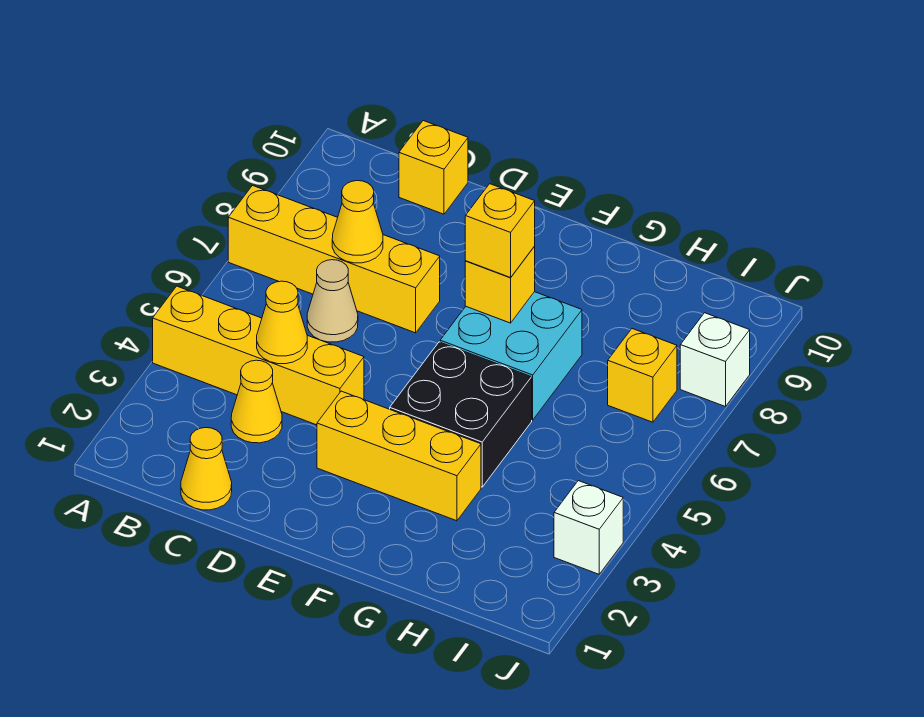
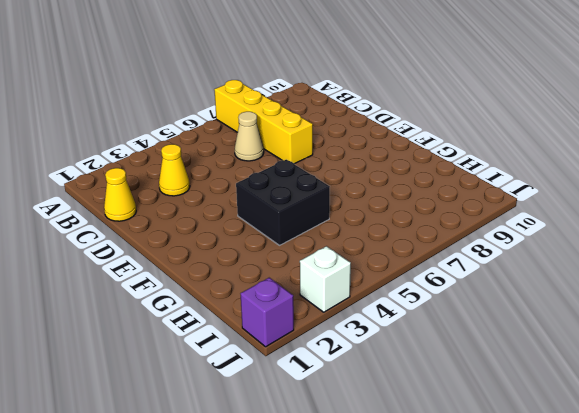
purple 1x1 brick [240,278,294,347] -> none
none -> yellow 1x4 brick [153,286,364,425]
none -> yellow 1x1 brick [399,121,468,214]
none -> yellow 1x3 brick [317,391,481,521]

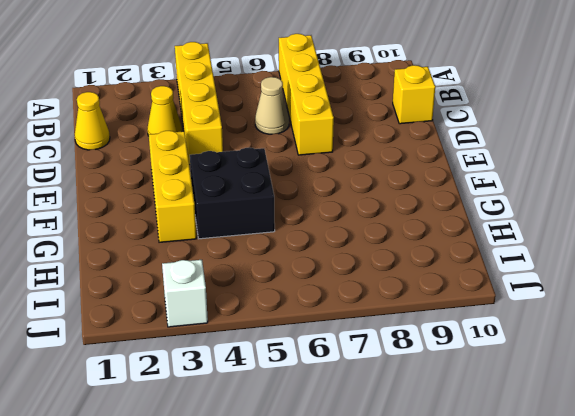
none -> cyan 2x2 brick [440,292,582,420]
none -> yellow 1x1 brick [608,329,677,422]
none -> white 1x1 brick [680,313,750,407]

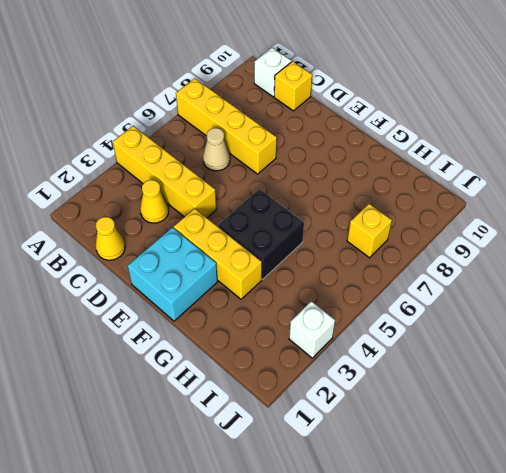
white 1x1 brick [254,48,291,97] -> white 1x1 brick moved to [680,313,750,407]
cyan 2x2 brick [128,227,218,321] -> cyan 2x2 brick moved to [440,292,582,420]
none -> yellow 1x1 cone [257,281,307,364]
none -> yellow 1x1 cone [332,181,383,263]
none -> yellow 1x1 brick [465,247,535,323]

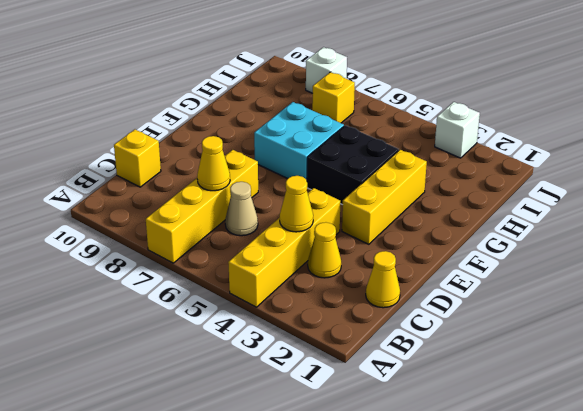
none -> yellow 1x1 brick [465,247,535,323]
none -> yellow 1x1 brick [465,184,535,278]

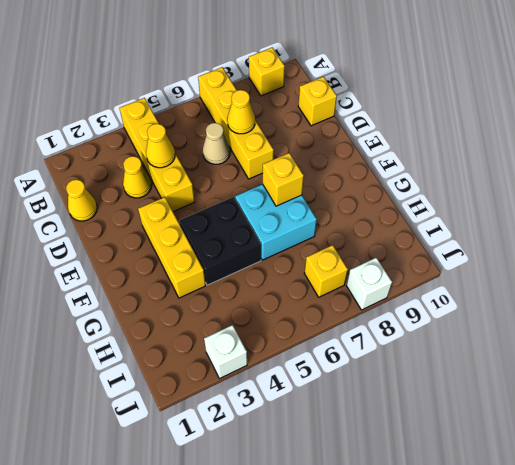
yellow 1x1 brick [249,48,285,96] -> yellow 1x1 brick moved to [465,184,535,278]

